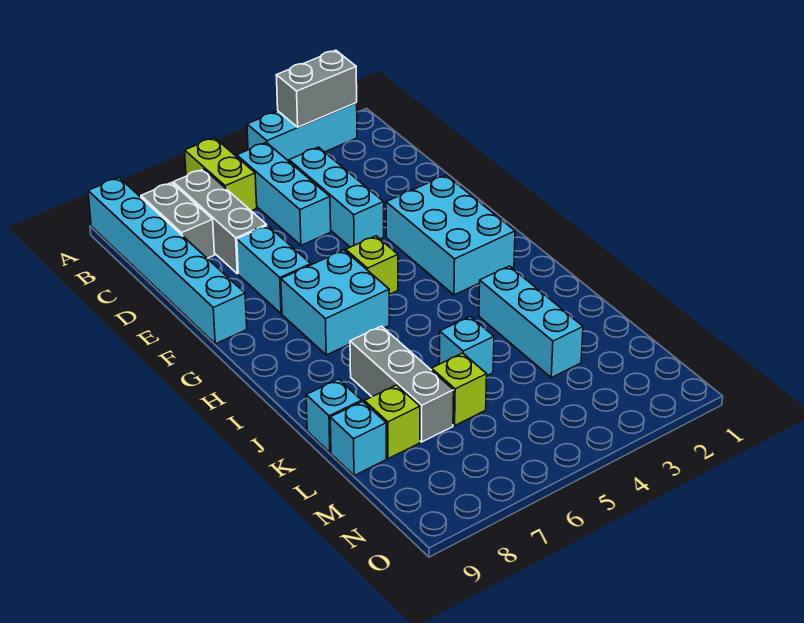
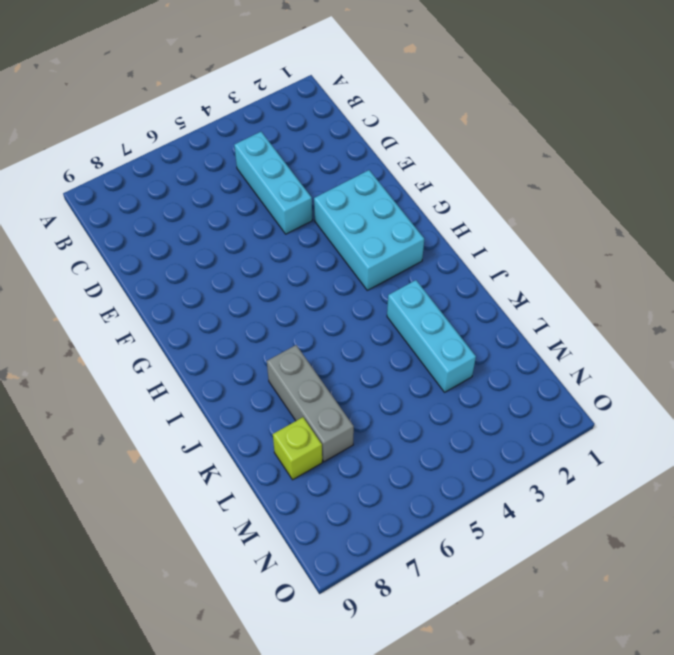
none -> cyan 1x3 brick [247,103,357,161]
none -> lime 1x2 brick [185,138,257,211]
none -> cyan 1x6 brick [88,178,247,344]

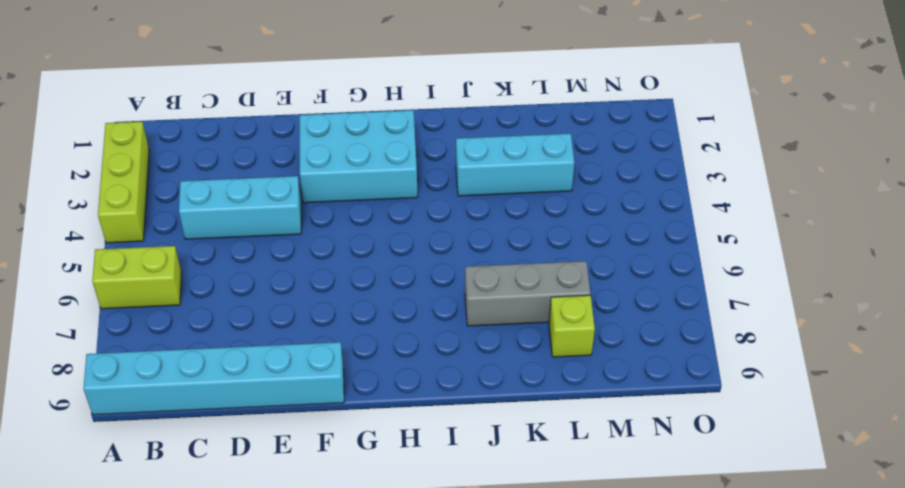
lime 1x3 brick [98,122,149,243] -> cyan 1x3 brick [247,103,357,161]
none -> cyan 1x3 brick [237,142,331,245]
none -> grey 1x3 brick [173,169,267,274]
none -> grey 1x2 brick [141,183,215,258]

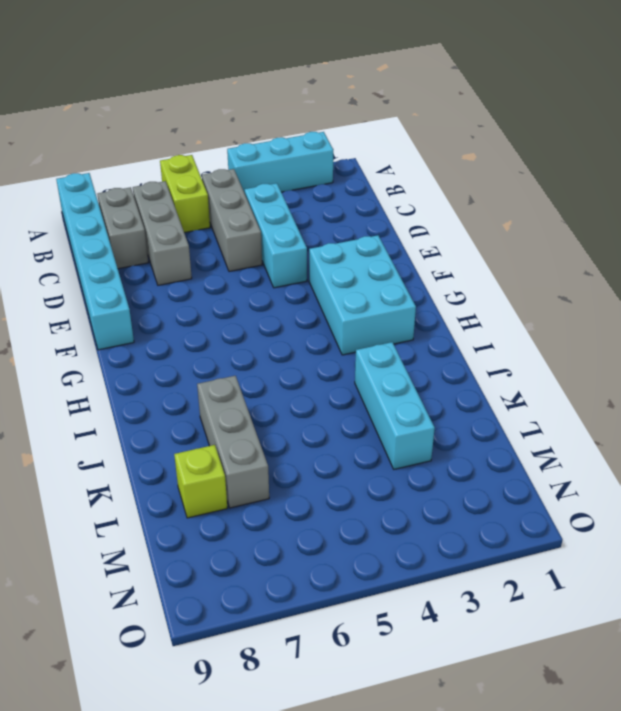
grey 1x3 brick [202,169,262,272] -> cyan 1x3 brick [237,142,331,245]
none -> cyan 1x2 brick [237,226,311,314]
none -> lime 1x1 brick [346,236,398,294]
none -> cyan 2x2 brick [281,250,389,355]

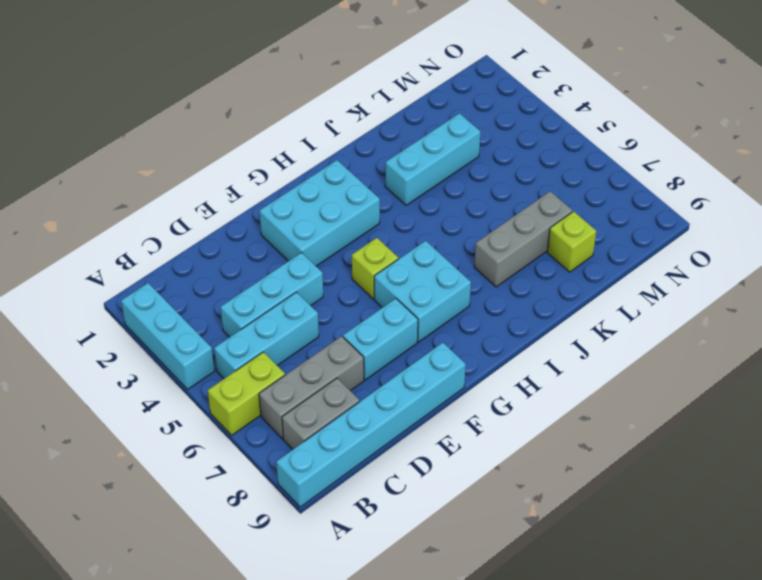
none -> cyan 1x1 brick [439,317,494,376]
none -> cyan 1x1 brick [306,379,362,452]
none -> lime 1x1 brick [432,353,487,425]

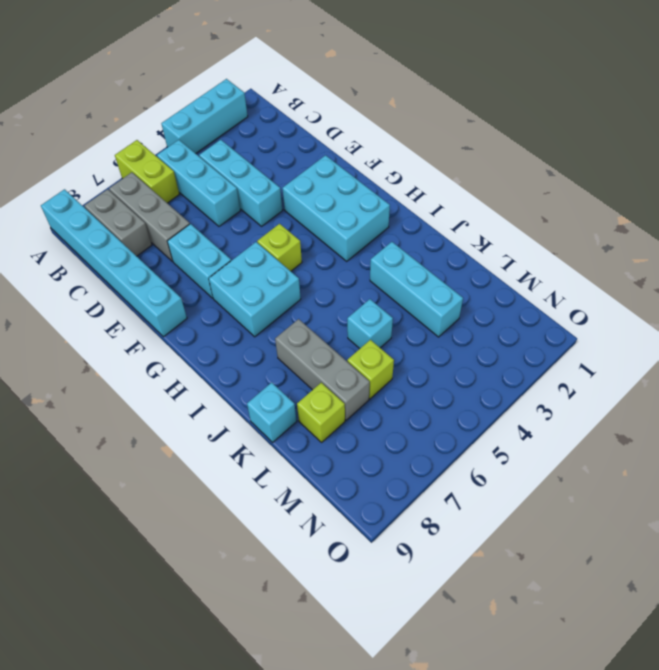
none -> cyan 1x1 brick [330,401,386,475]
none -> grey 1x2 brick [276,50,357,127]

